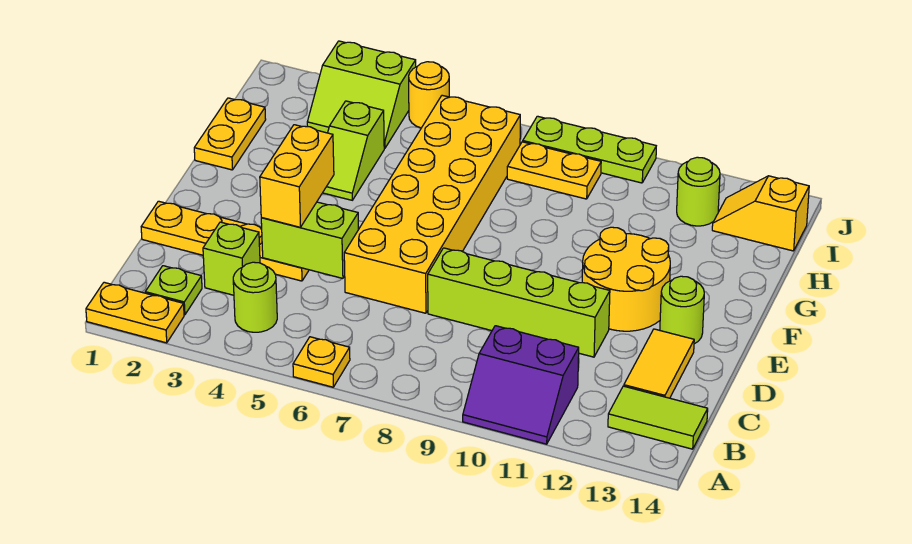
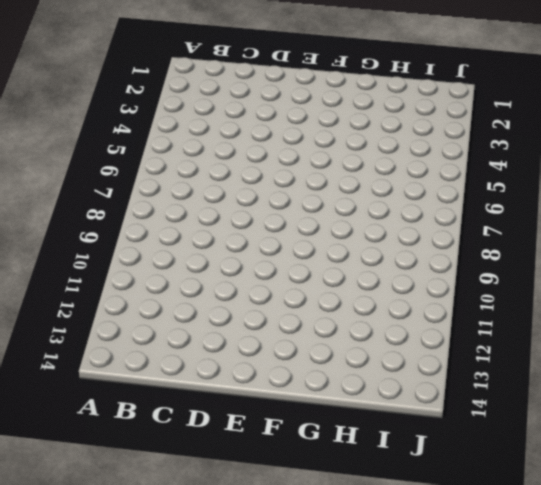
none -> yellow 1x2 plate [86,282,184,343]
none -> yellow 1x1 plate [293,337,350,387]
none -> purple 2x2 slope [463,326,579,444]

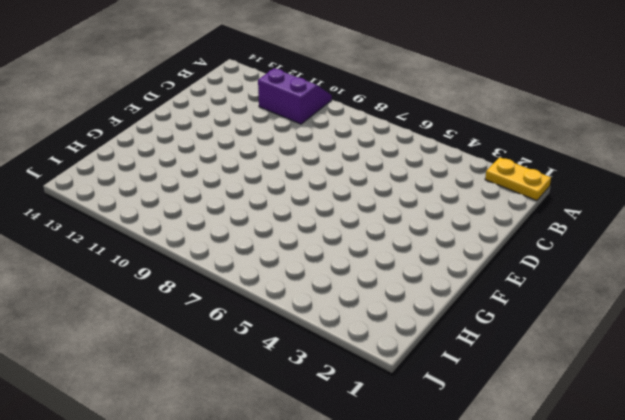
none -> yellow 1x1 plate [293,337,350,387]
none -> lime 1x1 plate [145,266,202,315]
none -> lime 1x1 round brick [233,262,277,332]

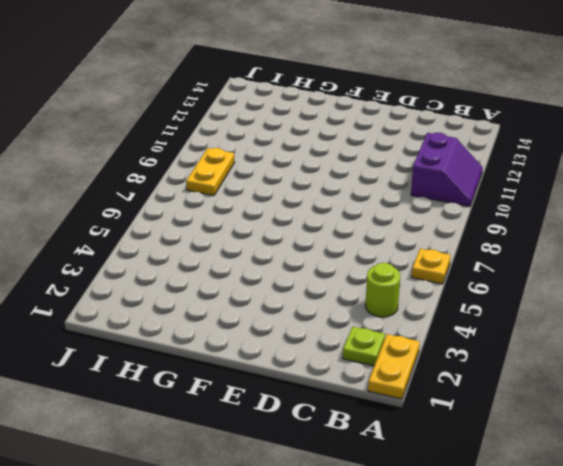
none -> lime 1x2 tile [608,386,708,449]
none -> lime 1x1 brick [203,222,260,295]
none -> yellow 1x2 tile [624,329,694,398]

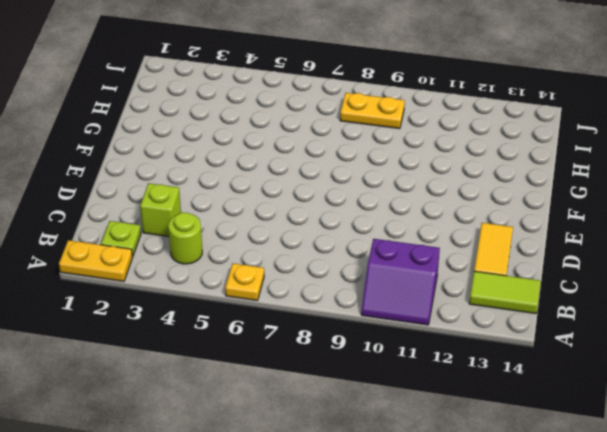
none -> yellow 1x4 plate [141,201,309,281]
none -> yellow 2x6 brick [344,95,520,313]
none -> lime 1x4 brick [428,248,610,357]

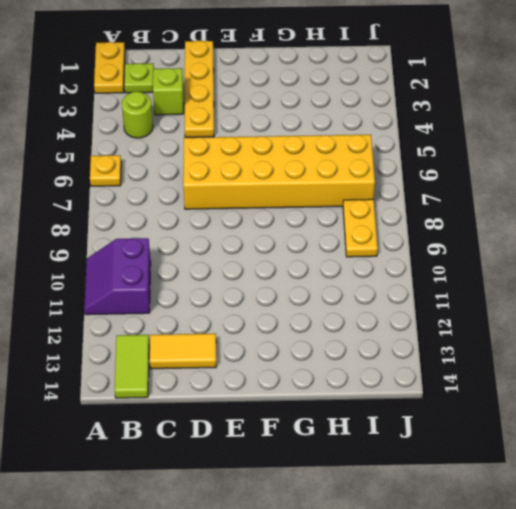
none -> lime 1x4 brick [428,248,610,357]
none -> yellow 2x2 round brick [582,227,670,331]
none -> lime 1x1 round brick [660,276,704,344]

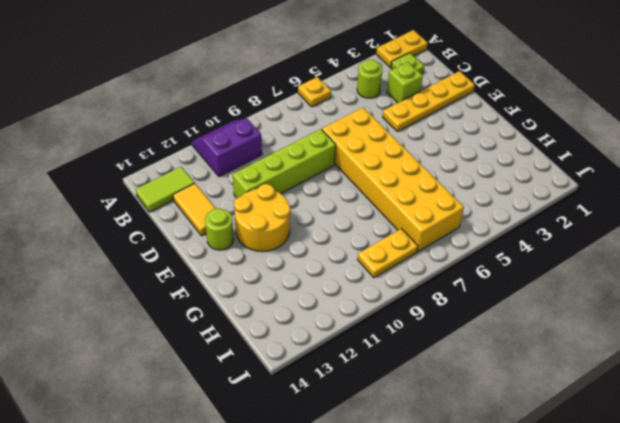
none -> yellow 1x2 plate [194,98,266,170]
none -> lime 1x2 slope [323,101,384,200]
none -> lime 2x2 slope [307,41,416,148]

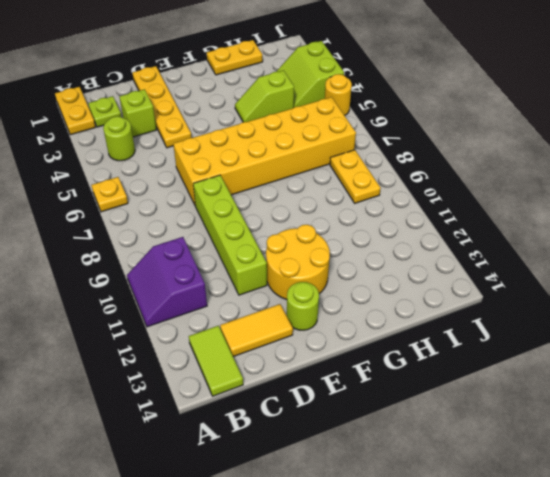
none -> lime 1x1 round brick [677,157,720,226]
none -> yellow 1x2 slope [712,176,809,251]
none -> lime 1x3 plate [523,116,656,183]

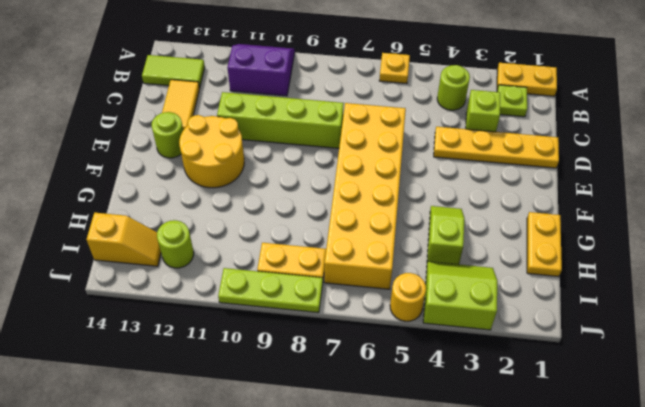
none -> lime 1x2 brick [261,202,359,278]
none -> yellow 1x2 brick [260,125,334,227]

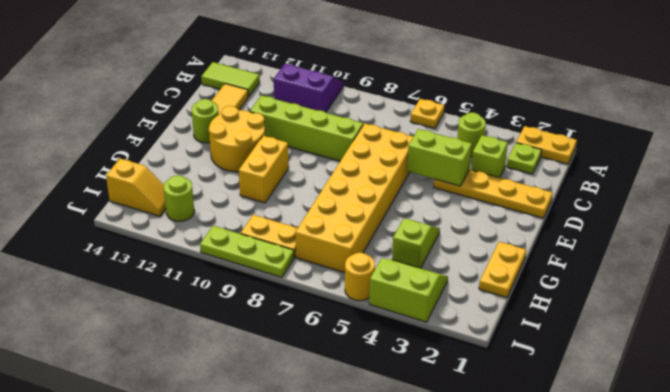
yellow 1x2 brick [239,136,289,203] -> yellow 1x2 brick moved to [260,125,334,227]

